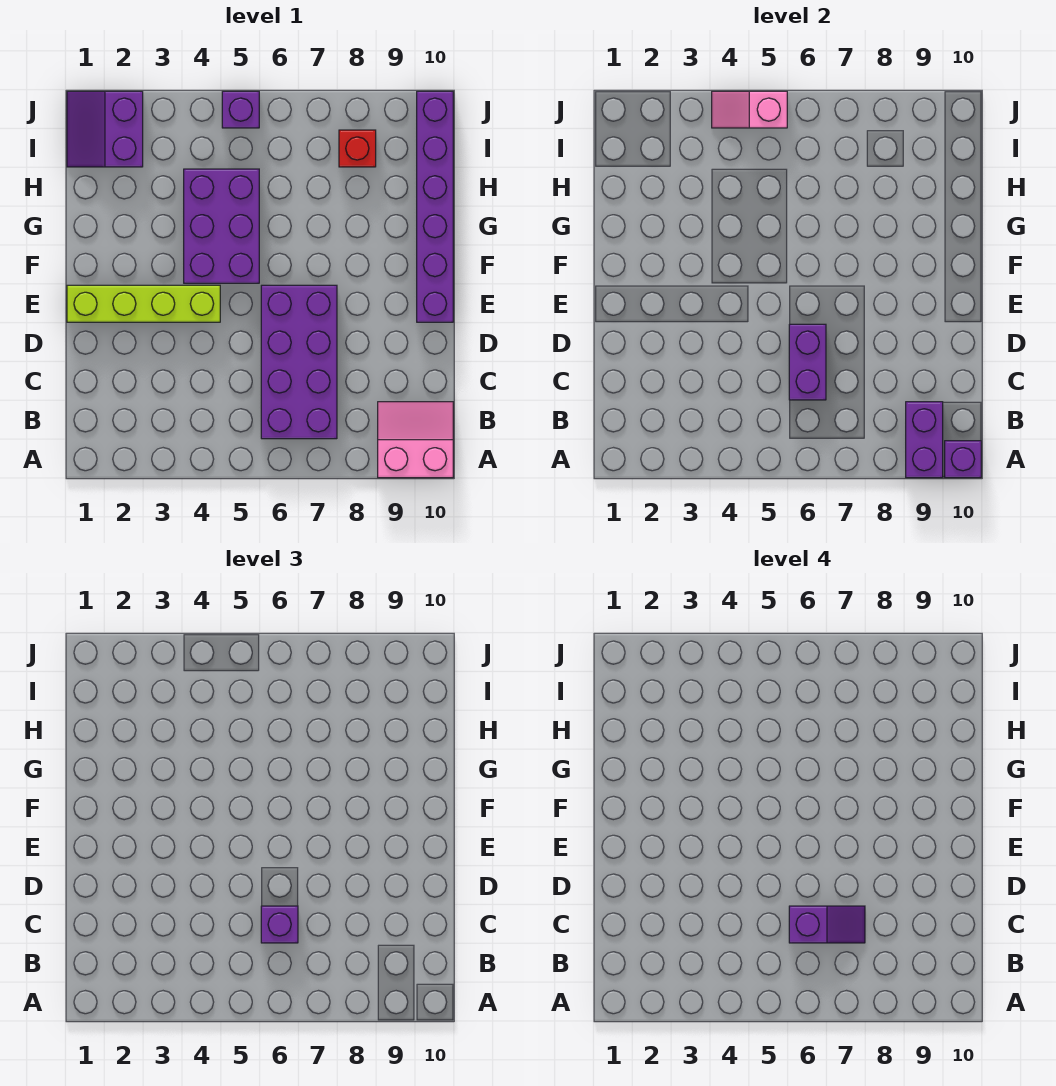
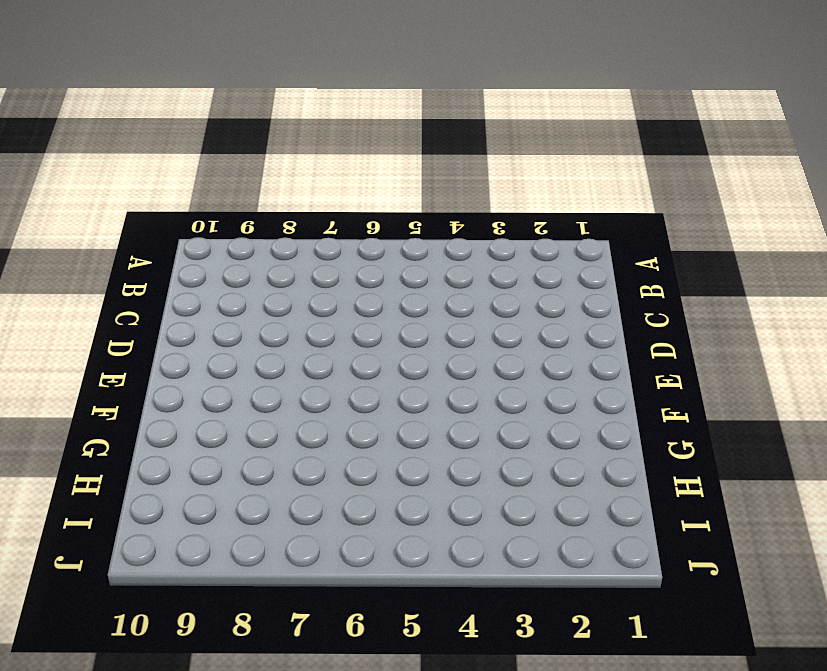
none -> pink 2x2 slope [378,402,453,478]
none -> purple 2x4 brick [261,285,337,439]
none -> lime 1x4 brick [67,285,220,322]

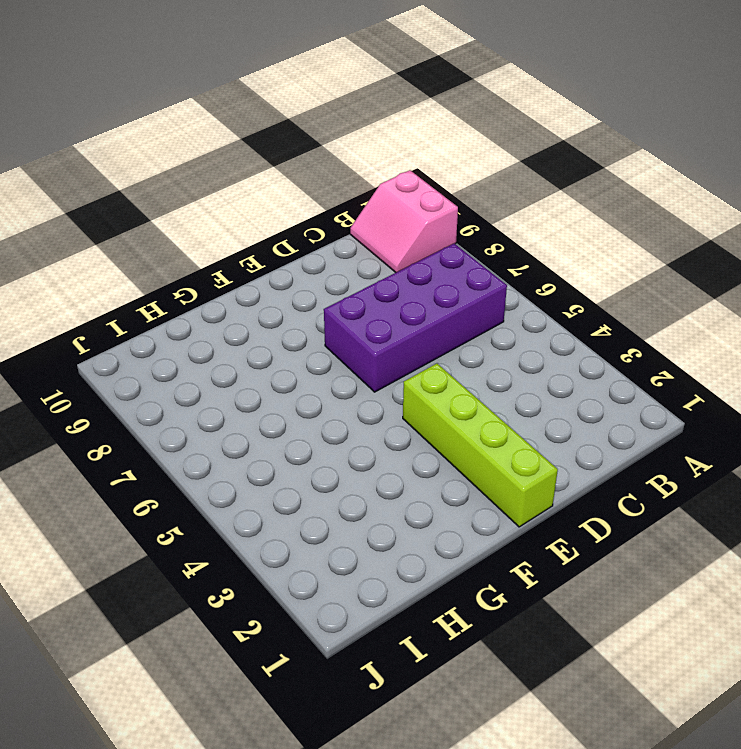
none -> purple 1x6 brick [417,91,453,322]
none -> purple 2x3 brick [184,169,259,283]
none -> purple 2x2 slope [67,91,143,167]

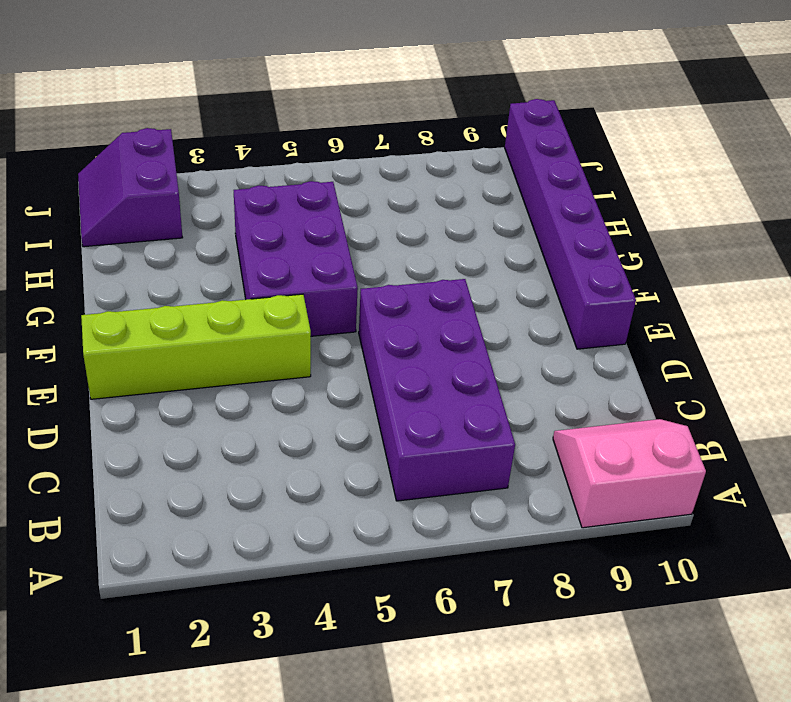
none -> red 1x1 brick [339,130,376,167]
none -> purple 1x1 brick [222,91,259,128]
none -> purple 1x2 brick [906,402,943,478]

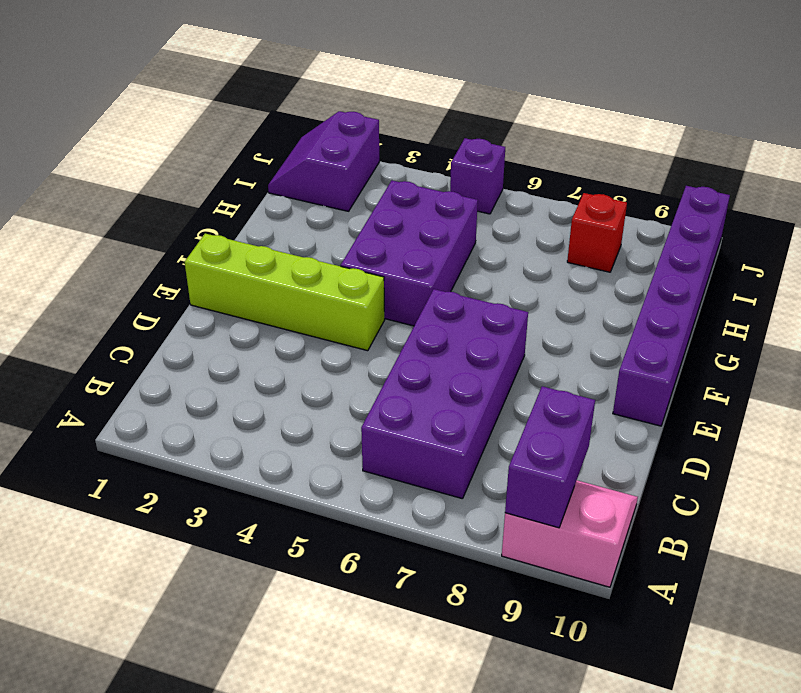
none -> purple 1x1 brick [945,441,981,478]
none -> purple 1x2 brick [789,324,826,400]
none -> pink 1x2 slope [712,91,787,128]

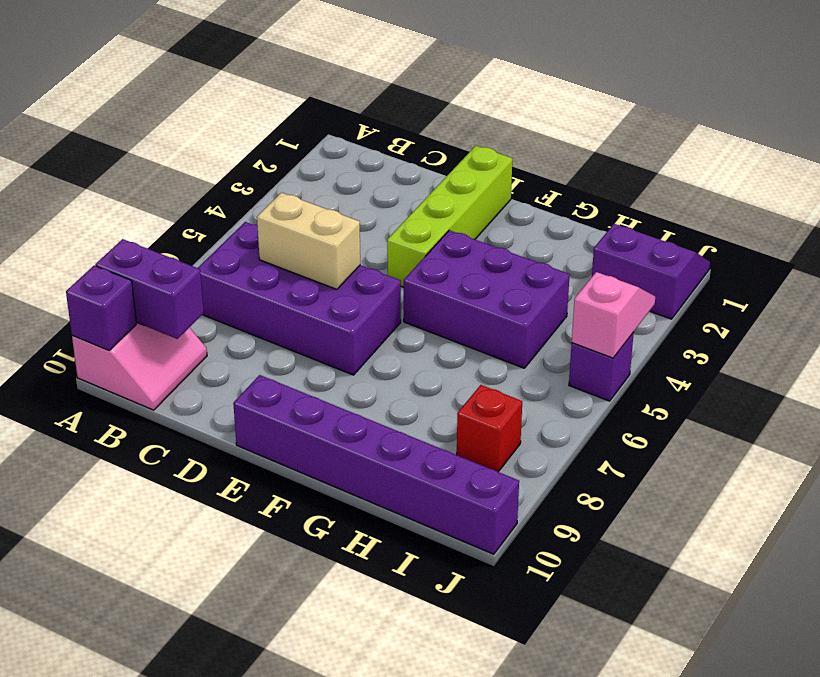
tan 1x2 brick [257,193,360,289] -> purple 1x2 brick [789,324,826,400]
none -> purple 1x1 brick [261,906,298,943]
none -> purple 1x2 slope [789,906,865,943]

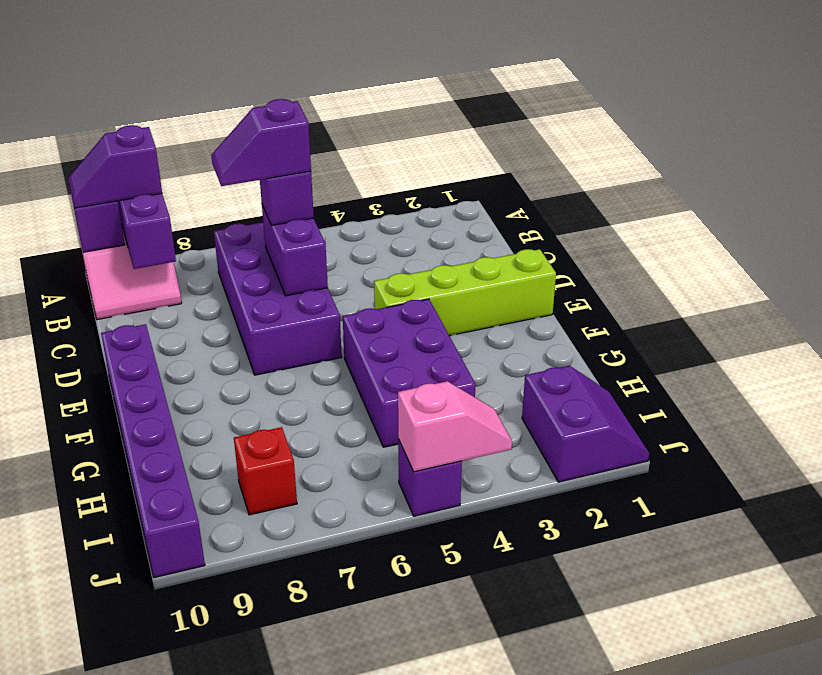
purple 1x2 slope [68,125,162,208] -> none

